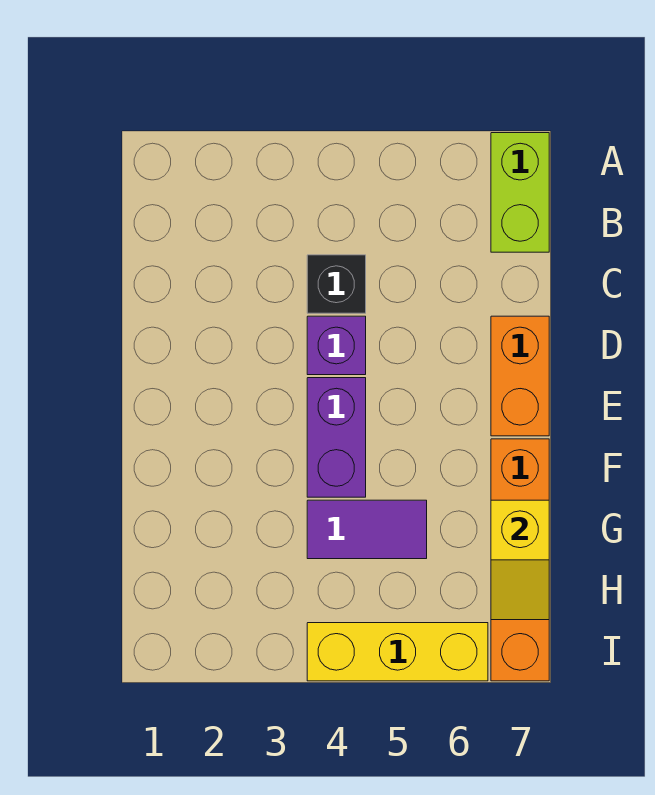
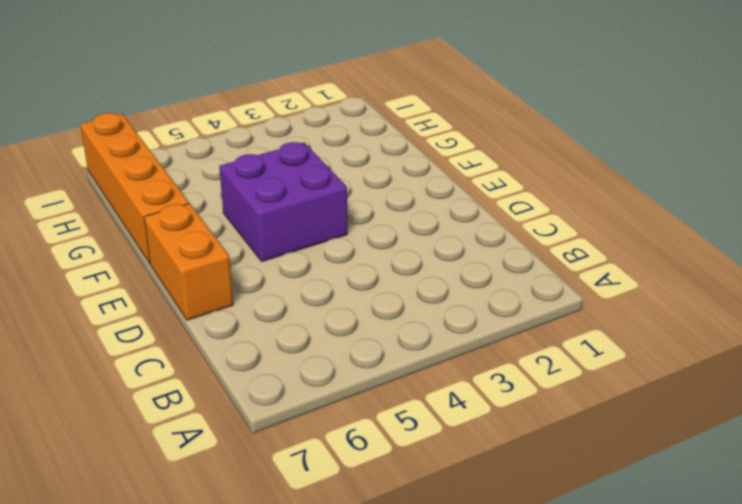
purple 2x2 brick [219,142,347,261] -> purple 1x2 brick [307,378,366,497]
none -> lime 1x2 brick [491,133,549,252]
none -> black 1x1 brick [307,255,366,313]

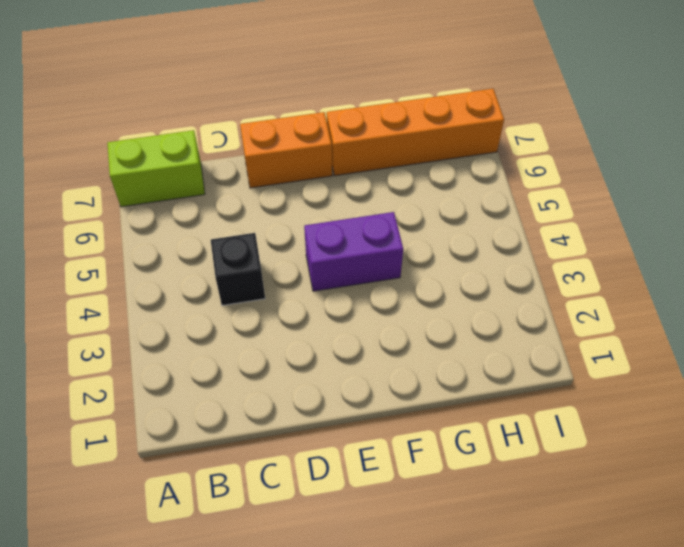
none -> purple 1x1 brick [307,316,366,375]
none -> purple 1x2 tile [307,500,427,559]

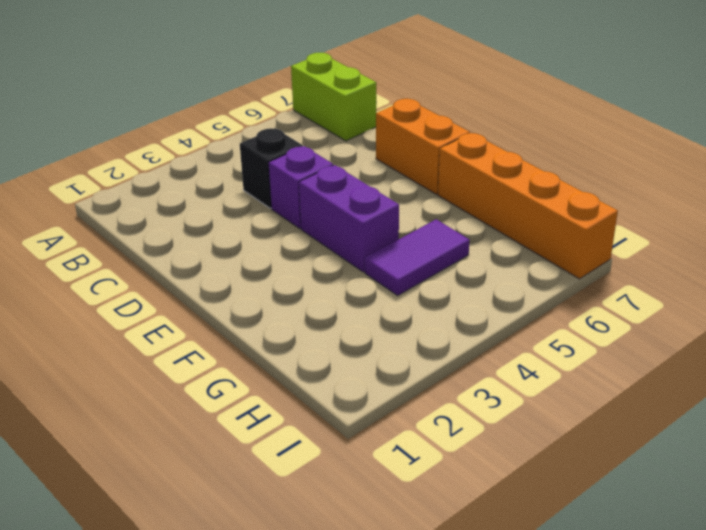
none -> yellow 1x3 brick [307,623,488,681]
none -> yellow 1x2 slope [491,500,549,620]

